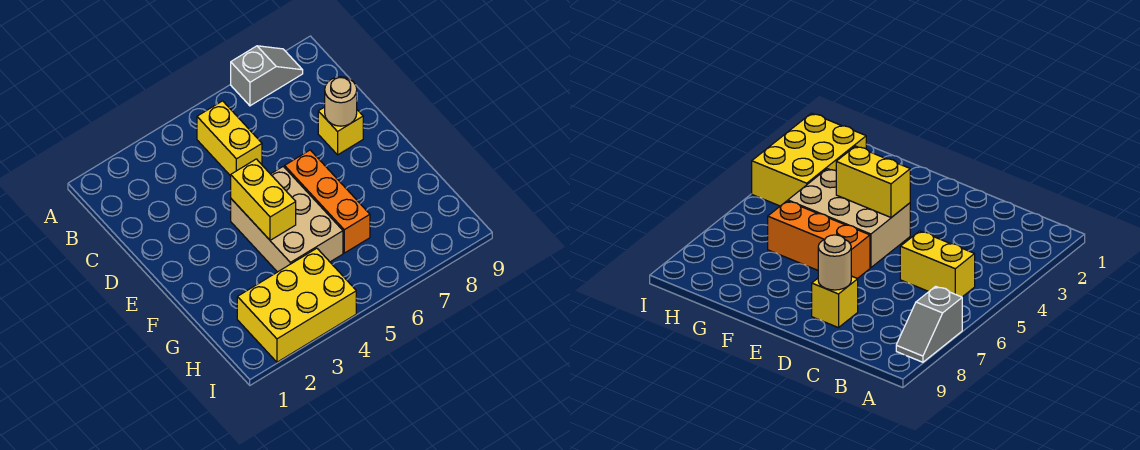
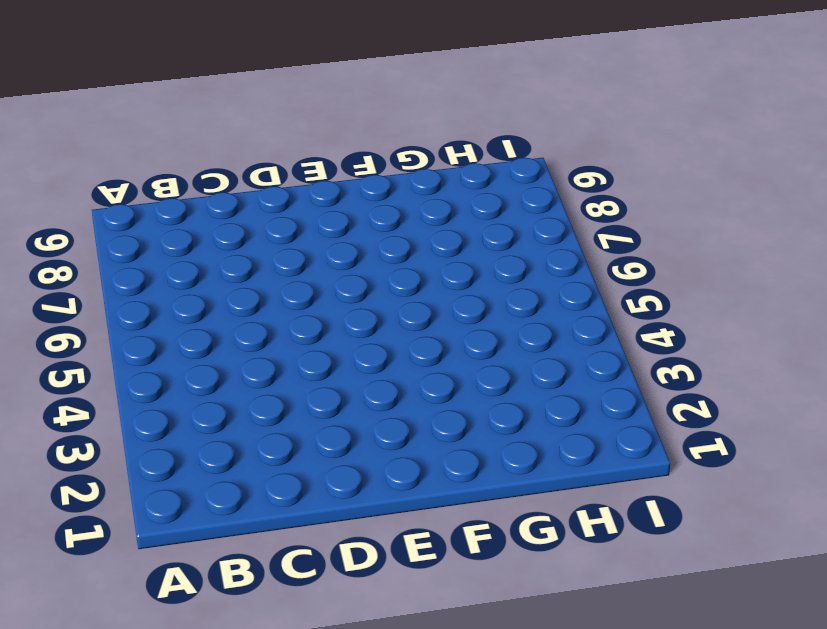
none -> grey 1x2 slope [231,46,303,106]
none -> yellow 1x2 brick [197,101,262,176]

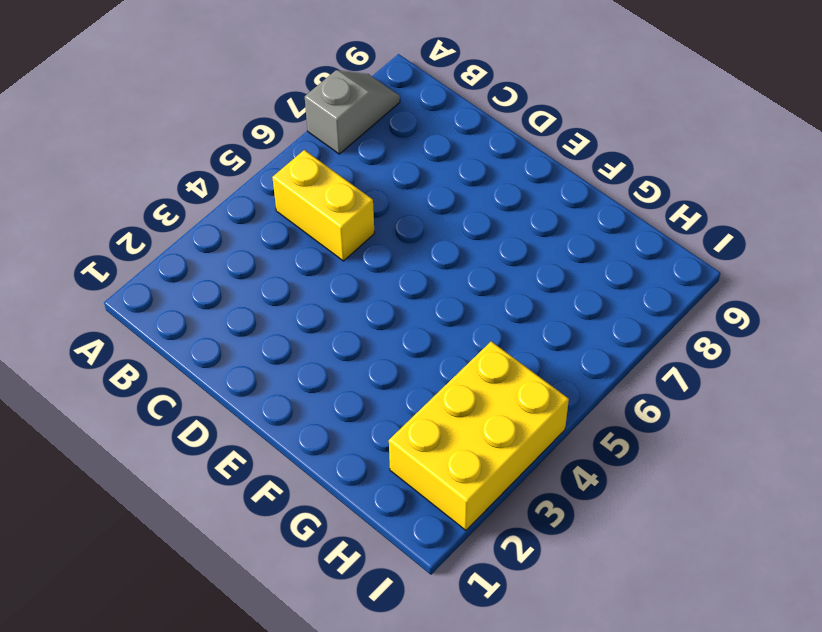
none -> yellow 1x1 brick [318,107,363,155]
none -> tan 2x3 brick [231,166,343,272]

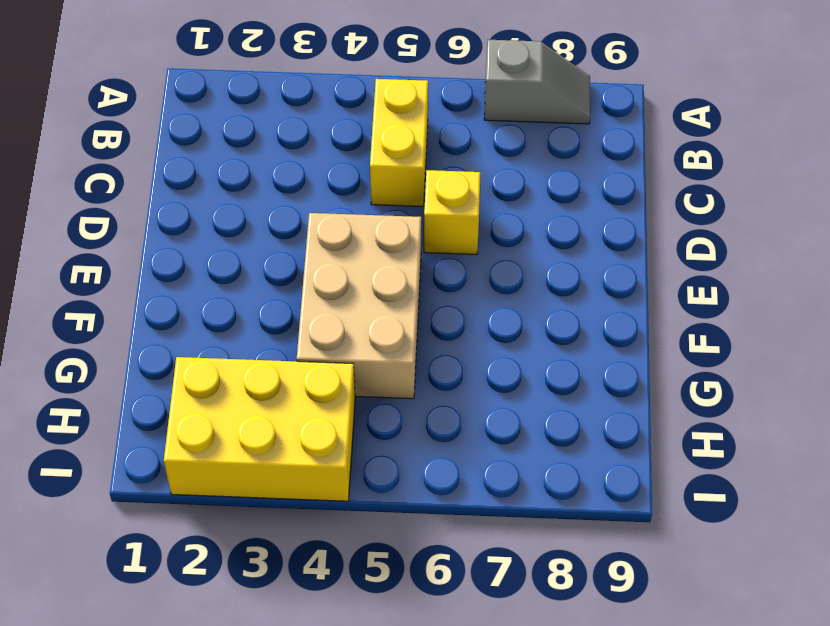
yellow 1x1 brick [424,170,481,254] -> yellow 1x1 brick moved to [318,107,363,155]
none -> orange 1x3 brick [285,150,370,253]
none -> tan 1x1 round brick [325,77,357,126]

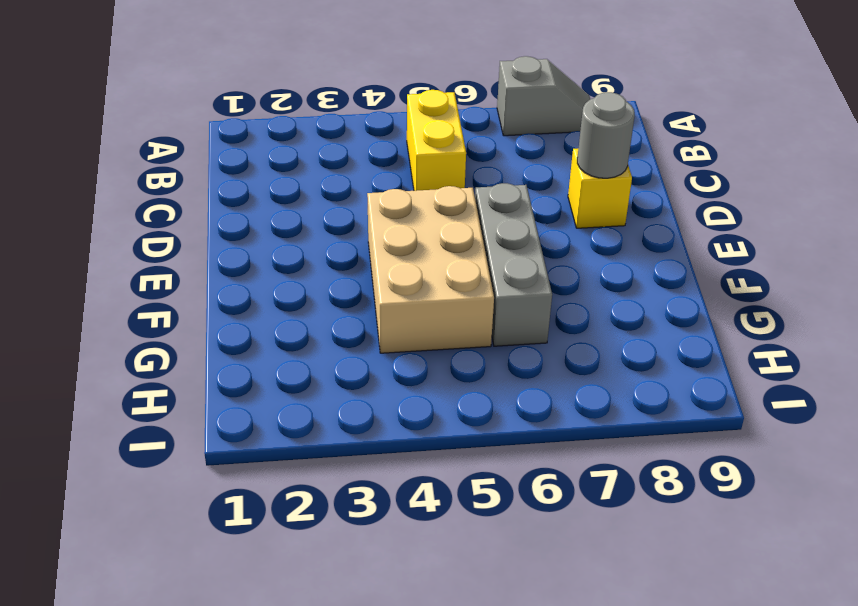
grey 1x1 round brick [577,92,635,178] -> tan 1x1 round brick [325,77,357,126]
grey 1x3 brick [475,183,552,346] -> orange 1x3 brick [285,150,370,253]
none -> yellow 2x3 brick [237,248,356,362]
none -> yellow 1x2 brick [231,159,296,240]

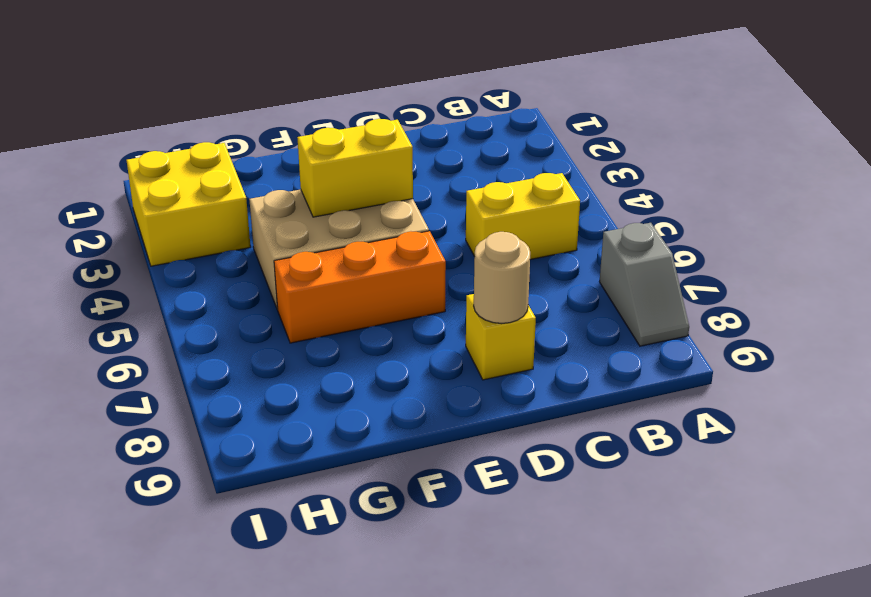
yellow 2x2 brick [127,142,251,266] -> yellow 2x3 brick [237,248,356,362]

